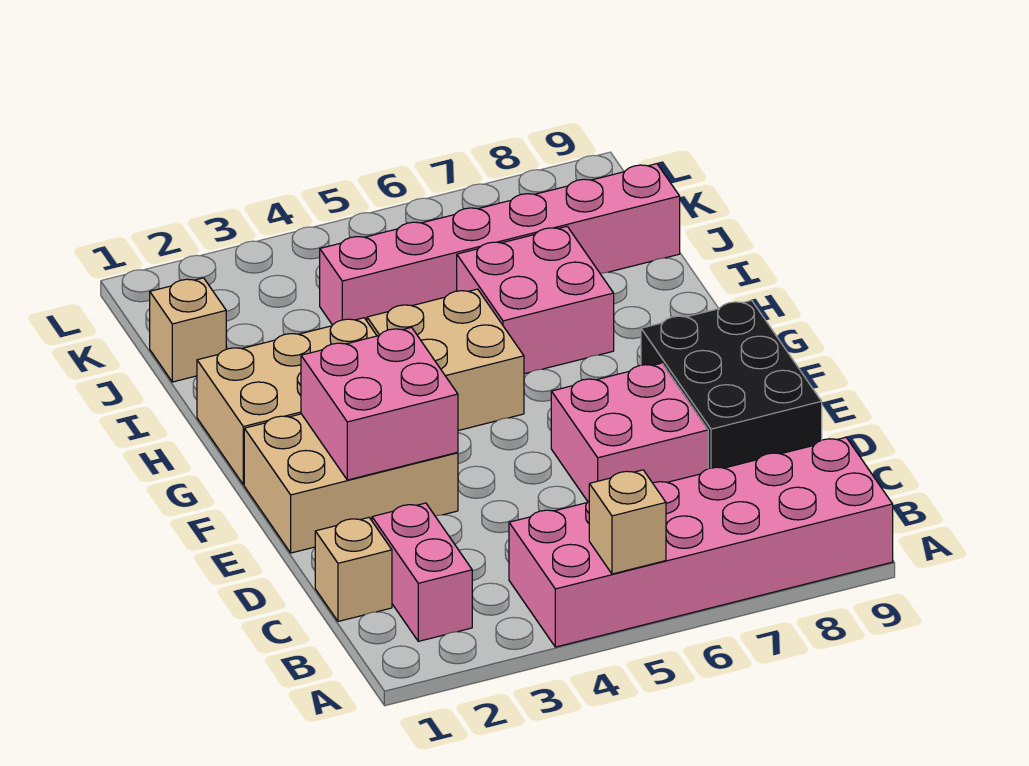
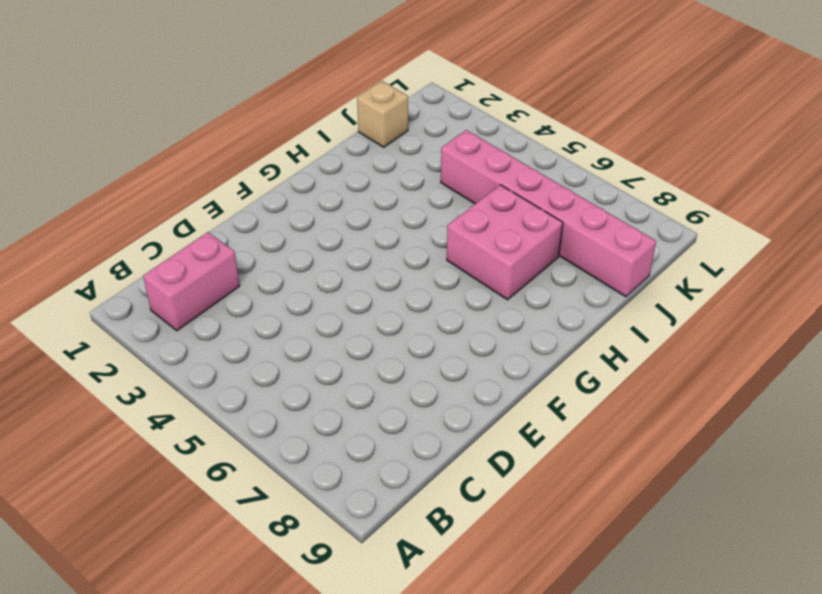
none -> pink 2x6 brick [509,437,893,647]
none -> tan 1x1 brick [315,518,392,621]
none -> pink 2x2 brick [551,363,708,501]

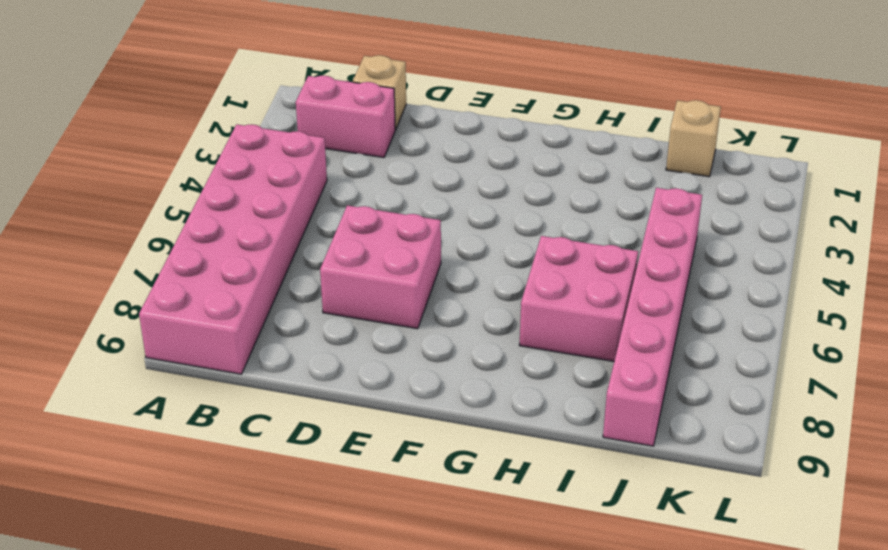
none -> black 2x3 brick [641,301,822,469]
none -> tan 2x3 brick [244,414,458,553]
none -> tan 2x3 brick [197,318,377,485]

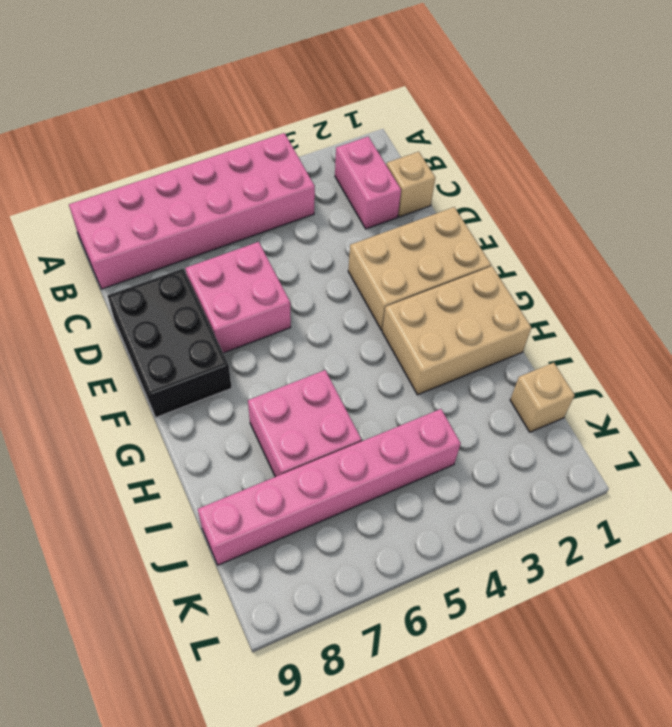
none -> tan 2x2 brick [367,289,524,431]
none -> tan 1x1 brick [589,470,666,574]
none -> pink 2x2 brick [301,327,458,480]

